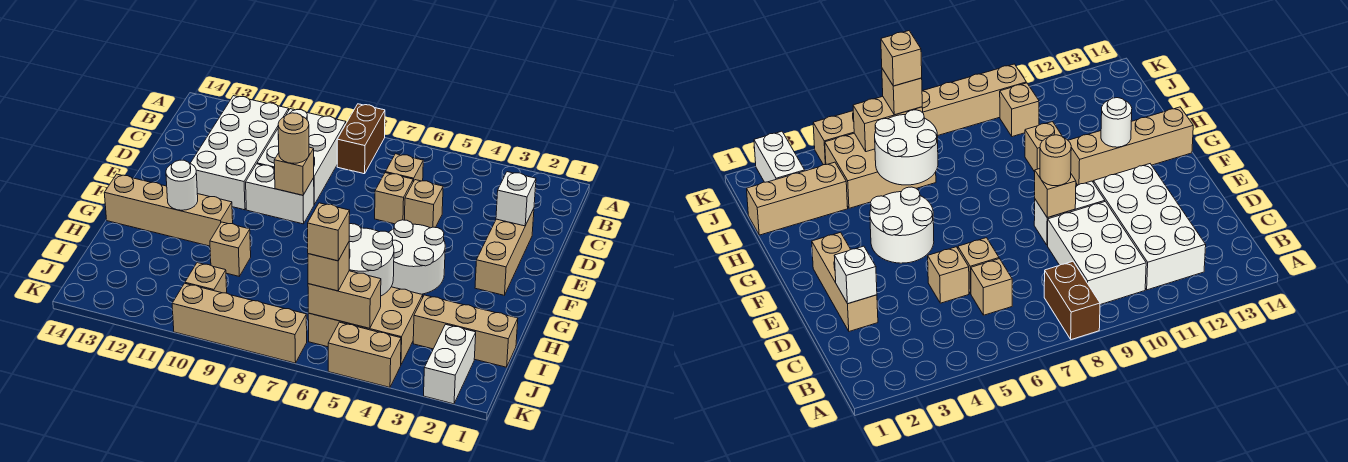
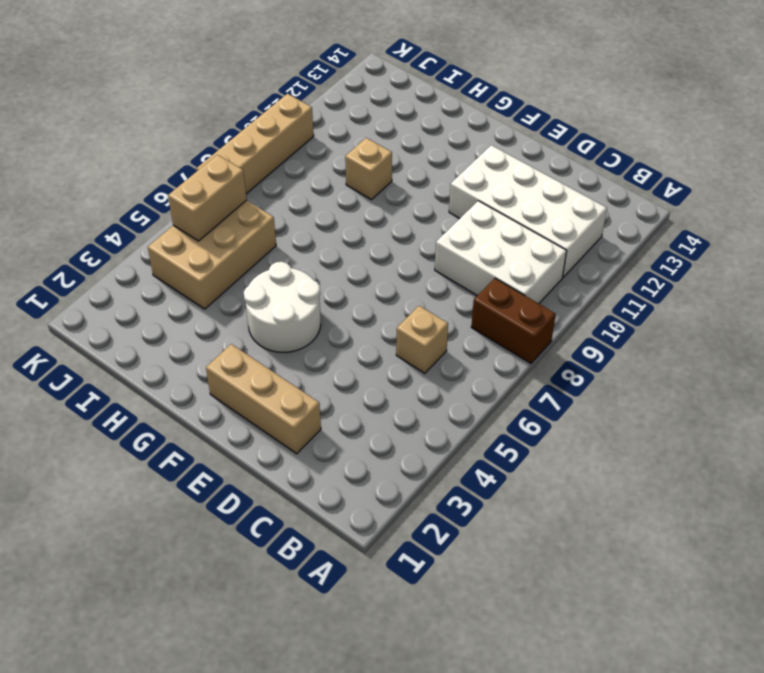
none -> tan 1x1 brick [405,180,443,228]
none -> tan 1x1 brick [375,173,413,224]
none -> white 1x2 brick [246,164,314,224]

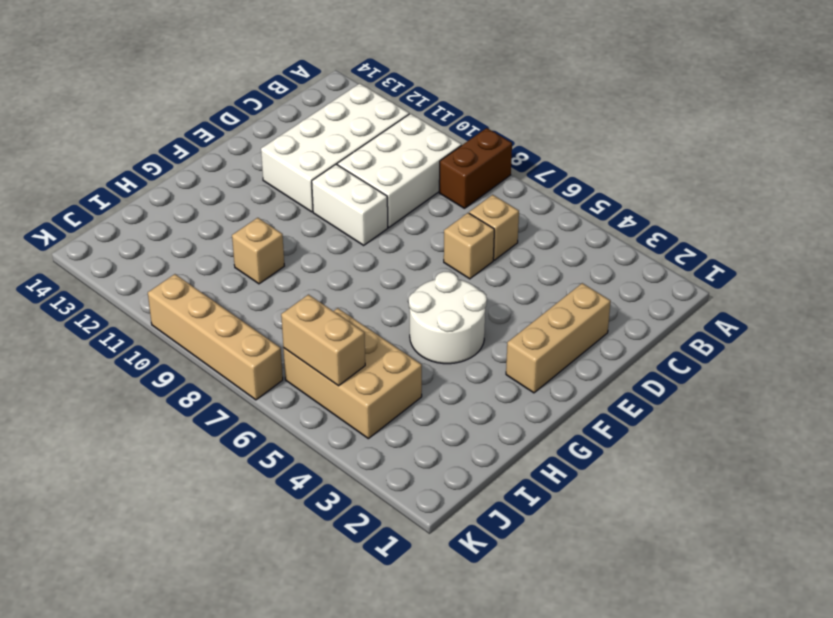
none -> tan 1x1 brick [405,180,443,228]
none -> tan 1x4 brick [104,174,233,246]
none -> tan 1x3 brick [413,295,518,367]

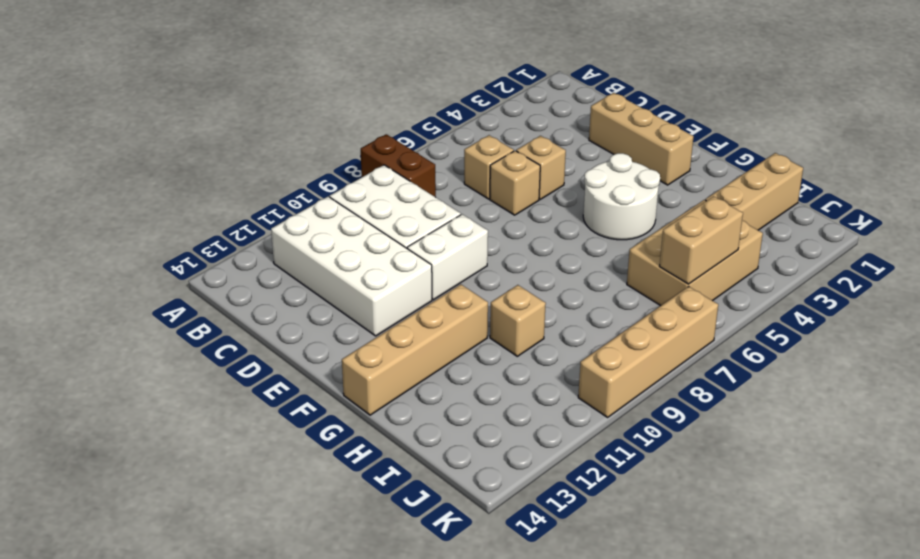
none -> white 1x2 brick [424,324,476,404]
none -> tan 1x1 brick [185,263,227,293]
none -> tan 1x2 brick [328,322,401,387]

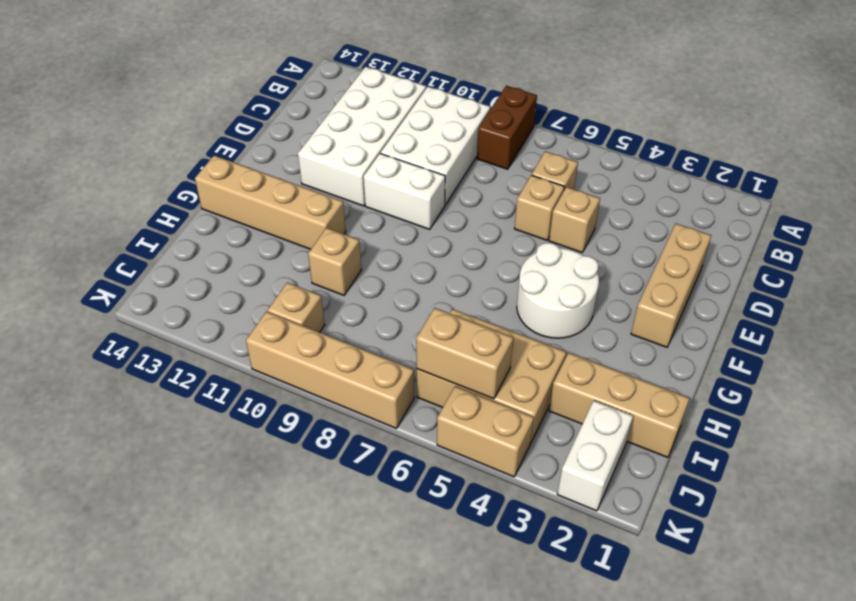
none -> white 1x1 brick [496,172,536,226]
none -> tan 1x1 brick [274,147,314,195]
none -> white 1x1 round brick [166,160,198,210]

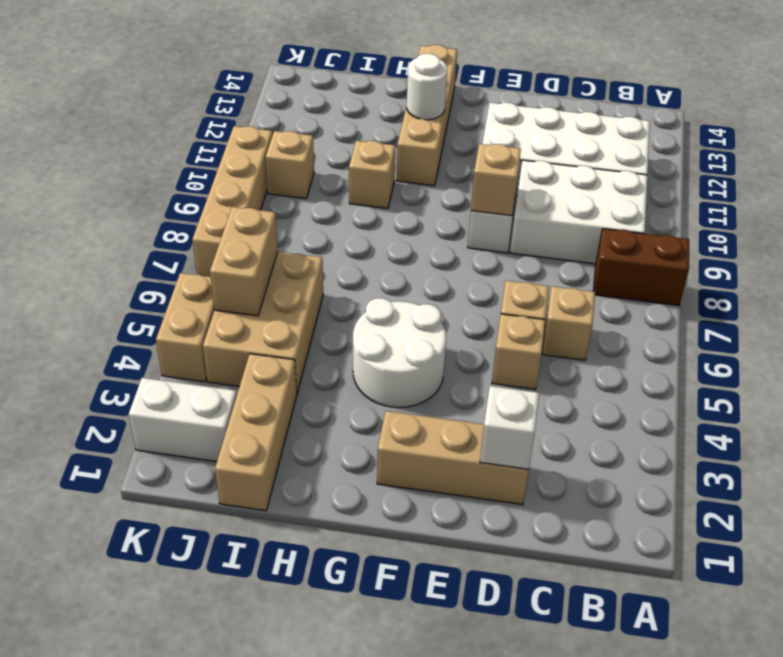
none -> white 2x2 round brick [349,224,394,296]
none -> tan 1x1 round brick [278,113,309,163]
none -> tan 1x1 brick [308,242,349,291]

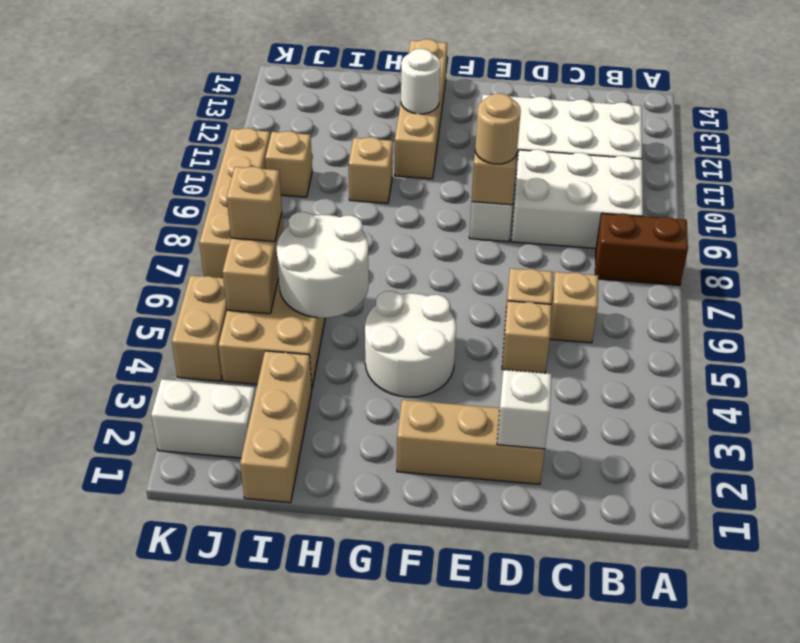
none -> tan 1x1 brick [308,203,350,261]

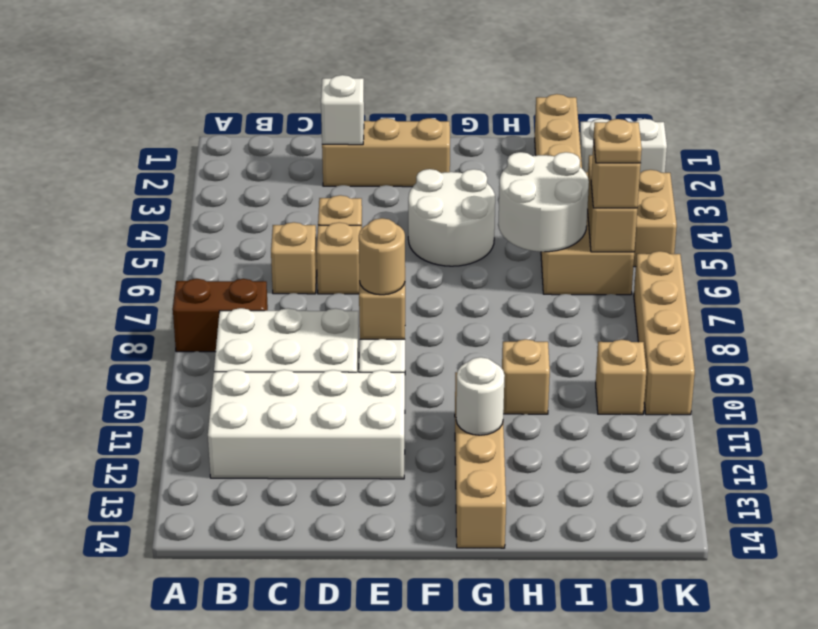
tan 1x1 plate [594,119,642,163] -> tan 1x1 brick [308,203,350,261]

